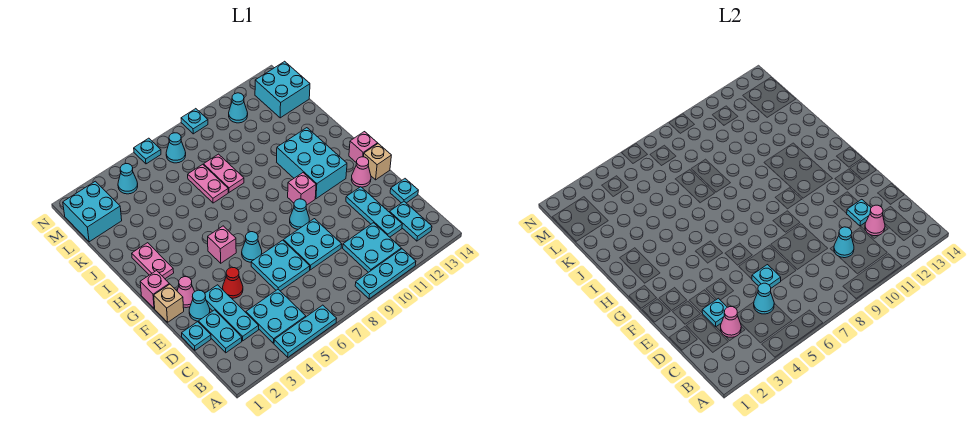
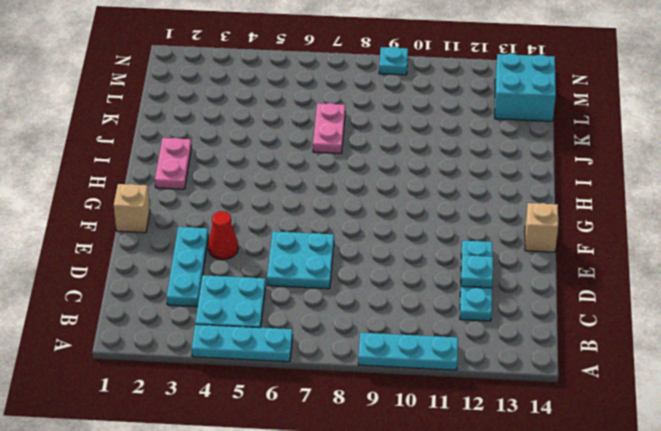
none -> cyan 2x2 plate [343,223,401,272]
none -> cyan 1x2 plate [390,202,432,241]
none -> cyan 1x2 plate [199,310,242,353]
none -> cyan 1x1 plate [182,322,211,350]

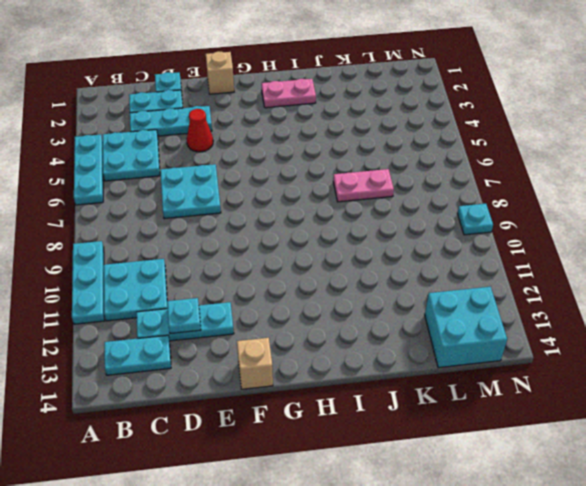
none -> cyan 2x2 plate [283,219,342,270]
none -> cyan 1x1 plate [390,179,418,203]
none -> cyan 1x1 cone [189,290,210,321]
none -> pink 1x1 cone [177,277,195,308]

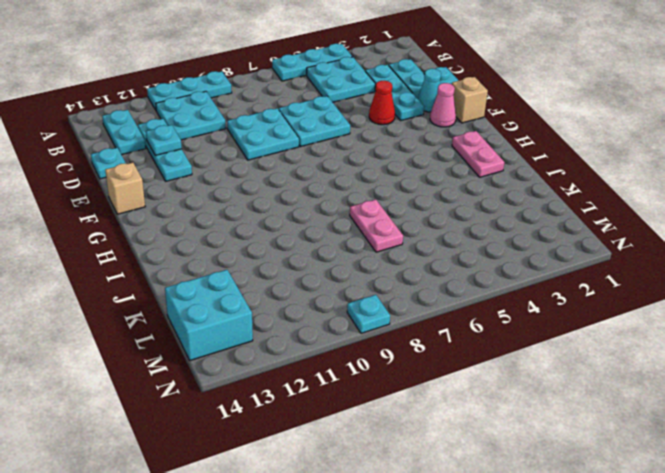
none -> cyan 1x1 cone [242,232,262,262]
none -> cyan 1x1 cone [290,199,309,229]
none -> pink 1x1 cone [351,157,371,187]
none -> pink 1x1 brick [140,271,169,309]

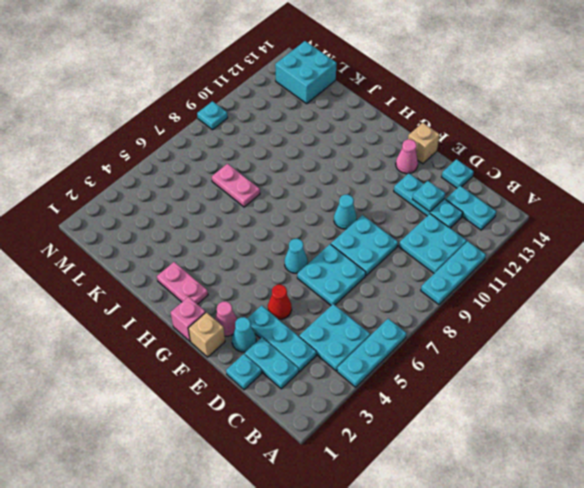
none -> pink 1x1 brick [208,226,236,263]
none -> pink 1x1 brick [288,173,316,205]
none -> cyan 2x3 brick [277,128,347,199]
none -> pink 1x1 brick [349,132,378,163]

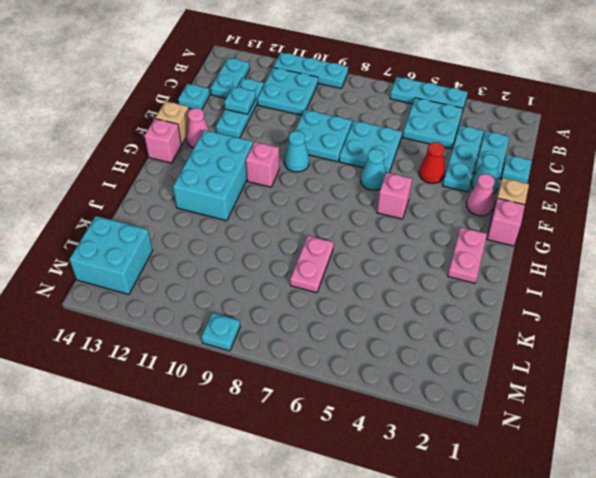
none -> pink 1x2 plate [204,154,244,192]
none -> cyan 2x2 brick [63,181,122,242]
none -> cyan 1x1 cone [118,164,138,194]
none -> cyan 1x1 cone [166,133,186,163]

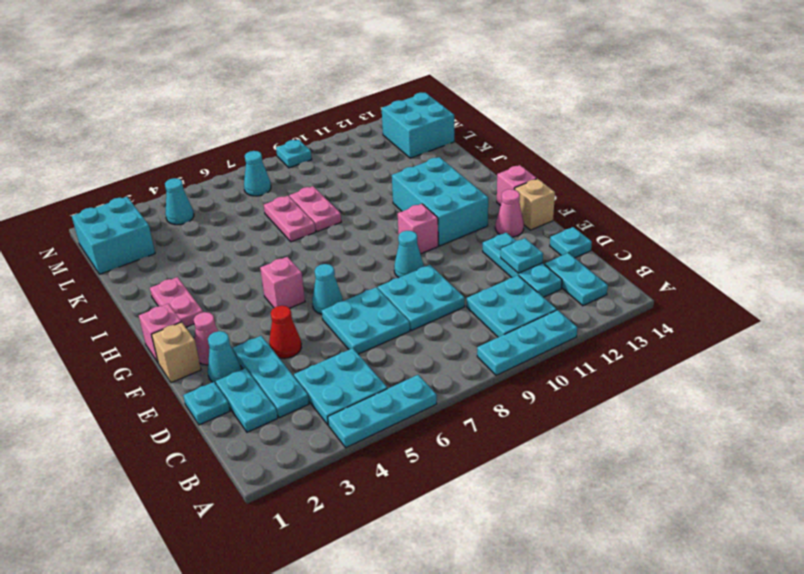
none -> cyan 1x1 cone [229,93,248,123]
none -> cyan 1x1 plate [134,138,161,164]
none -> pink 1x1 cone [721,307,741,337]
none -> cyan 1x1 cone [754,283,774,314]

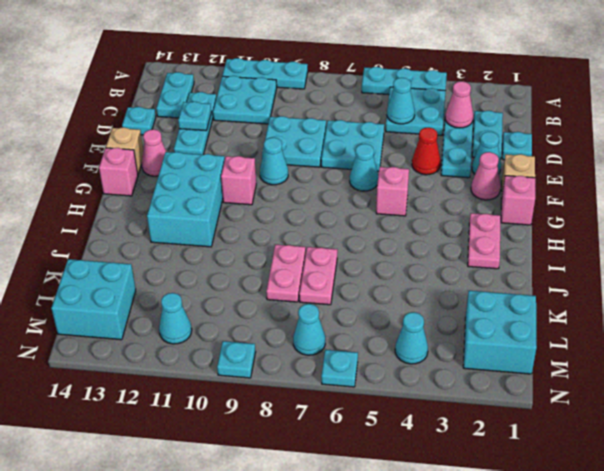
none -> cyan 1x1 cone [834,227,854,258]
none -> pink 1x1 cone [865,205,885,236]
none -> cyan 1x1 plate [702,298,727,327]
none -> cyan 1x1 plate [752,265,781,288]

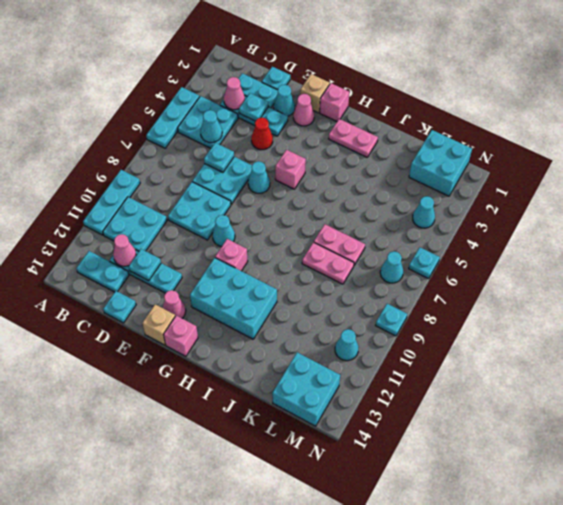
none -> cyan 1x1 cone [834,227,854,258]

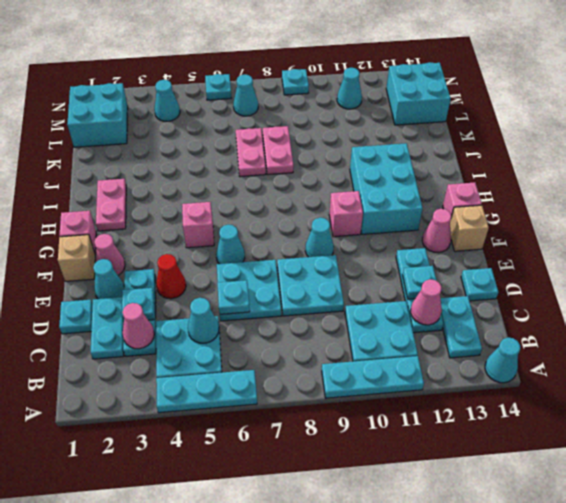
cyan 1x1 cone [485,338,520,383] -> cyan 1x1 cone moved to [834,227,854,258]

